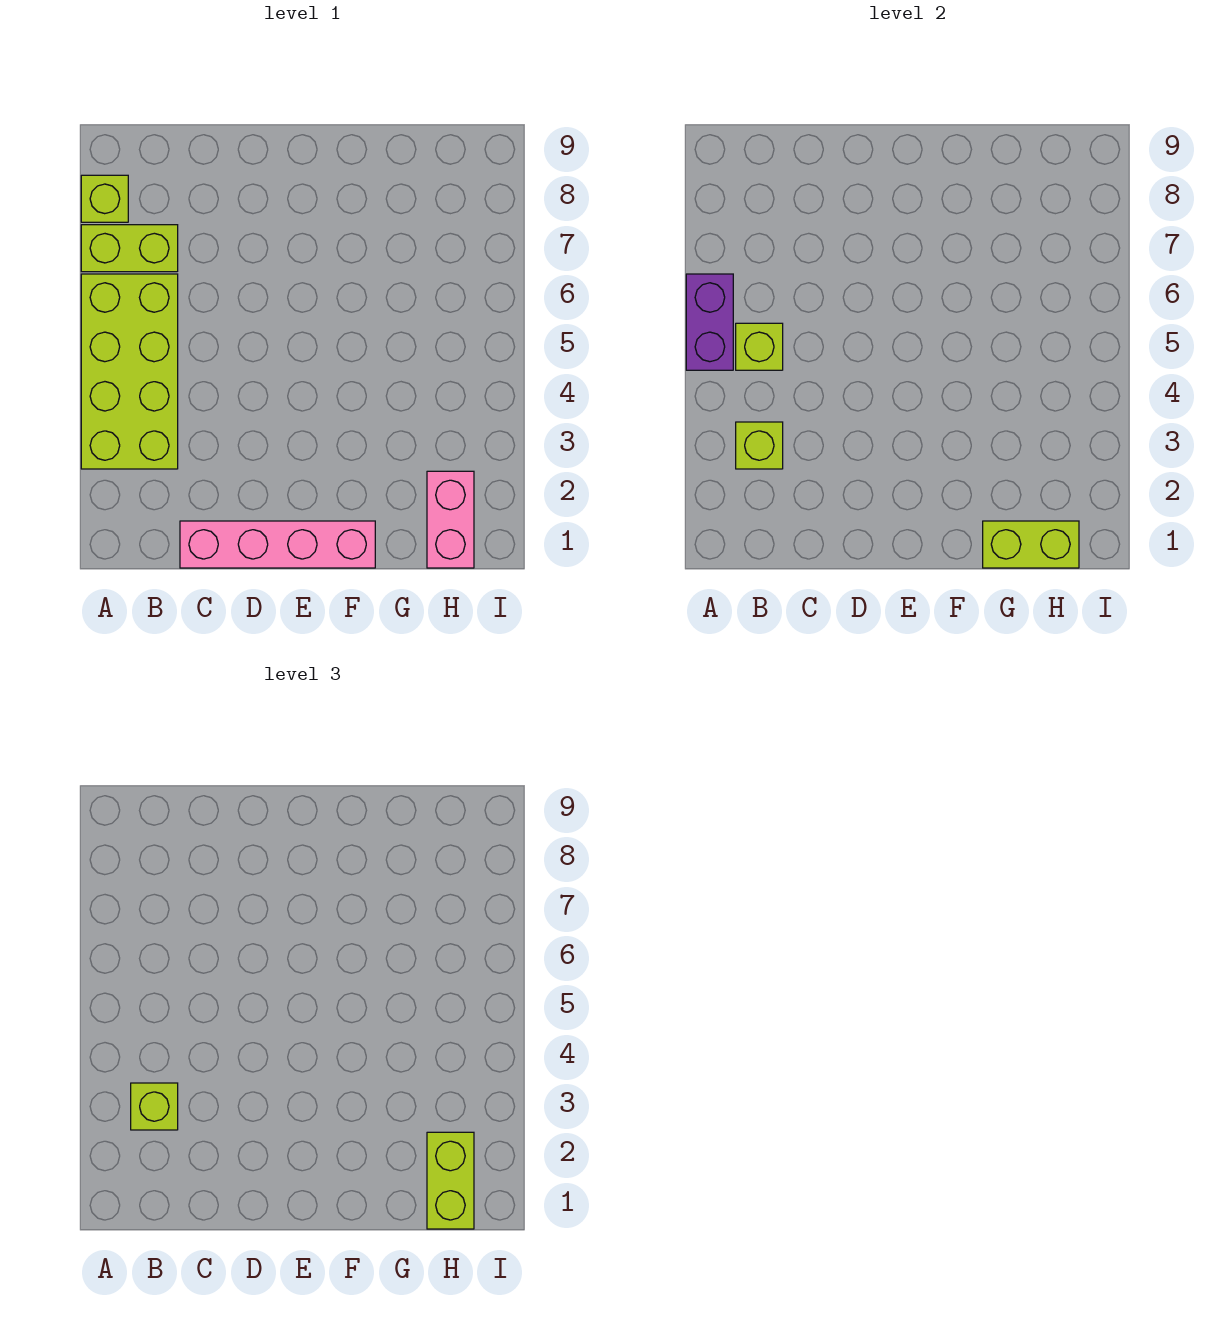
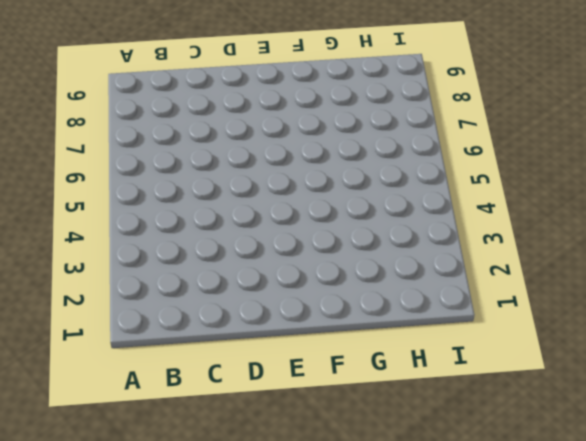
none -> lime 2x4 brick [81,274,178,469]
none -> lime 1x2 brick [81,225,178,272]

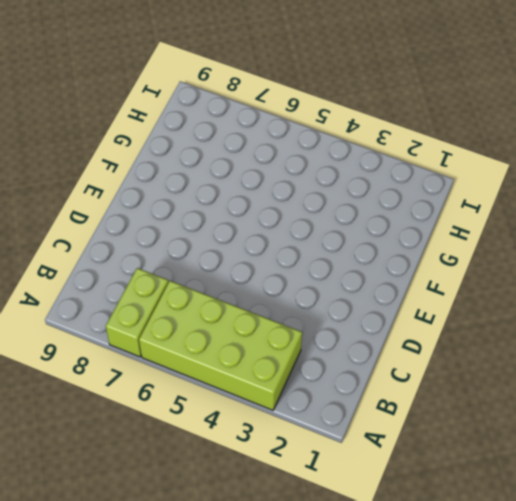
none -> lime 1x1 brick [81,175,128,222]
none -> pink 1x4 brick [180,521,375,568]

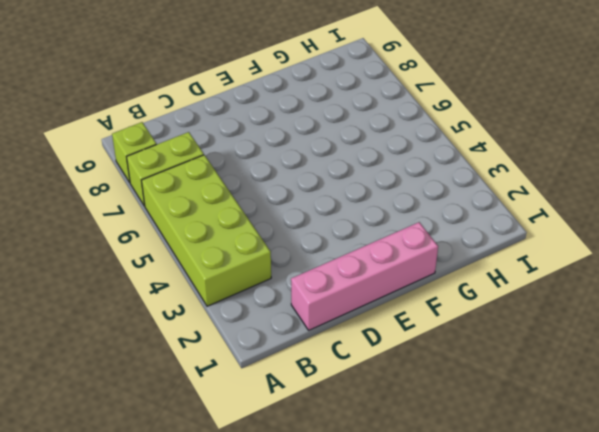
none -> pink 1x2 brick [427,471,474,568]
none -> purple 1x2 brick [686,274,733,370]

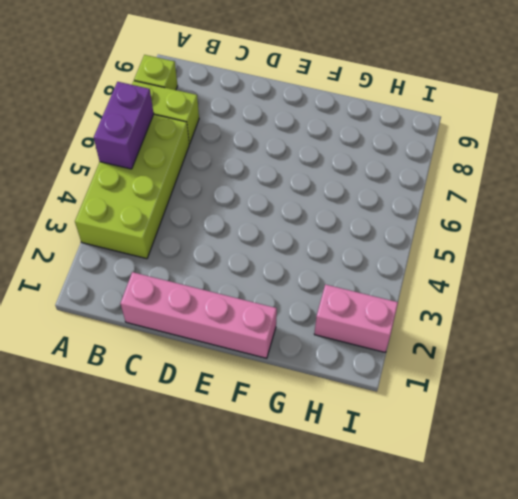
pink 1x2 brick [314,284,398,352] -> pink 1x2 brick turned to [427,471,474,568]
none -> lime 1x1 brick [736,422,783,469]
none -> lime 1x1 brick [736,323,783,370]

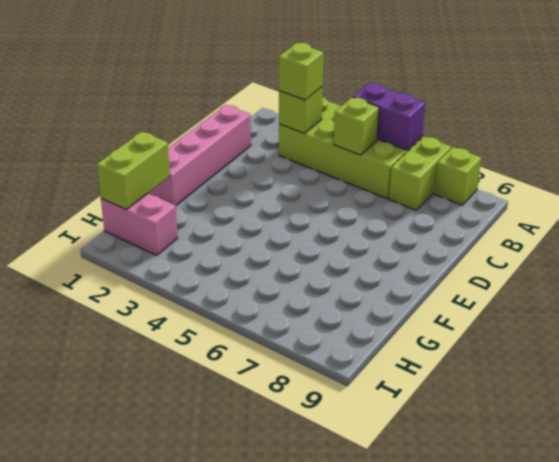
none -> lime 1x2 brick [427,1132,474,1229]

